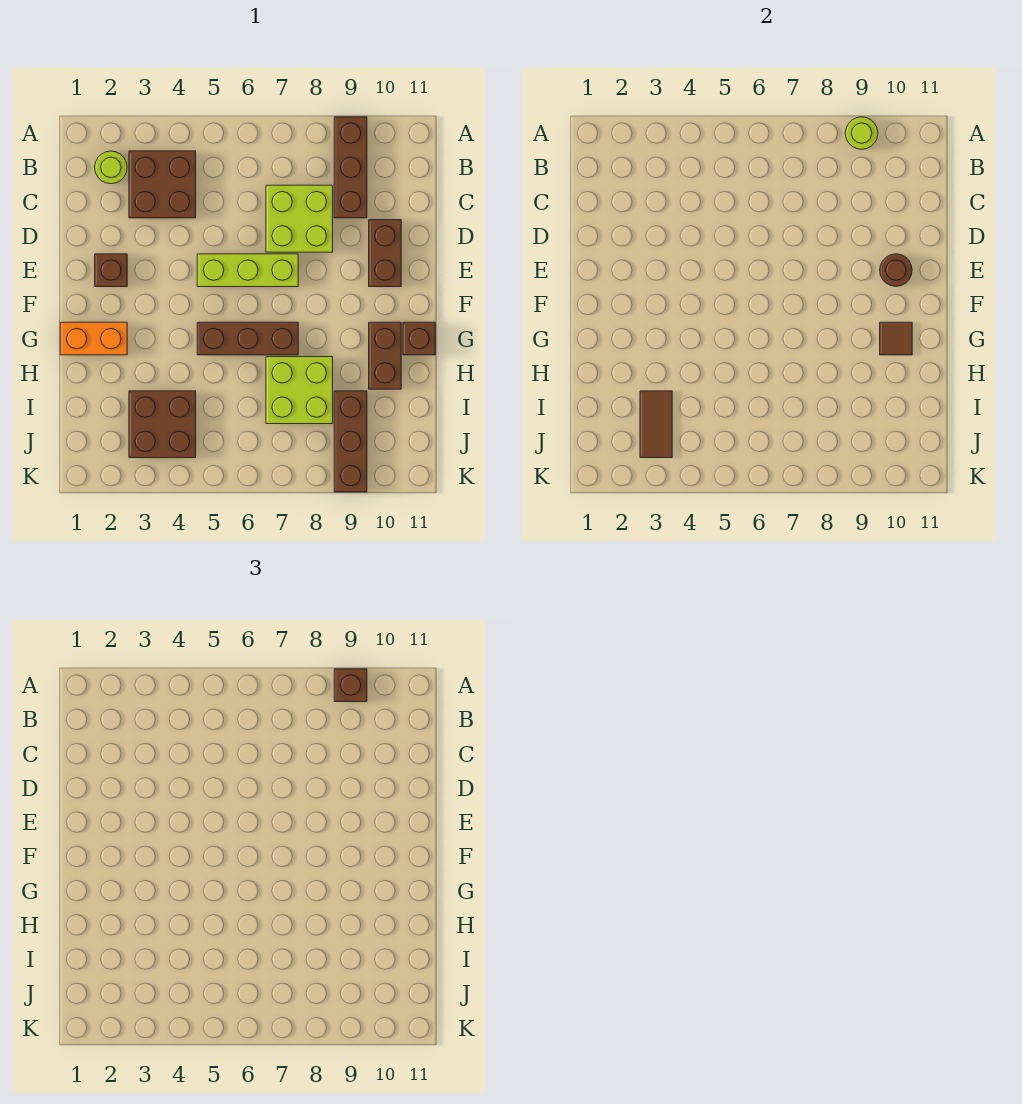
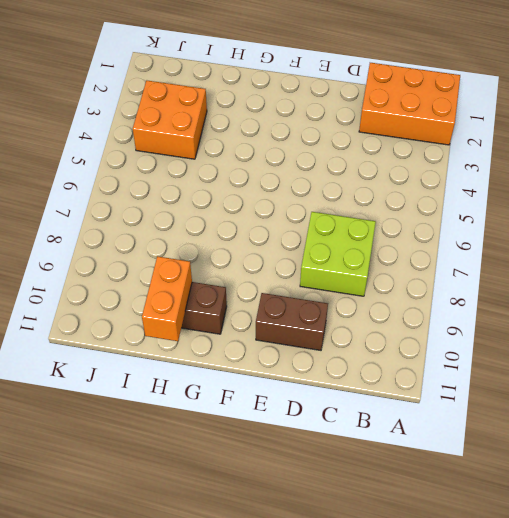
orange 2x3 brick [359,63,460,145] -> lime 1x1 round brick [95,151,127,184]
orange 1x2 brick [142,256,192,341] -> orange 1x2 brick moved to [60,322,127,355]
orange 2x2 brick [133,81,207,159] -> brown 2x2 brick [129,391,196,458]
none -> brown 1x3 brick [334,117,367,218]
none -> brown 2x2 brick [129,151,196,218]
none -> brown 1x1 brick [95,254,127,287]

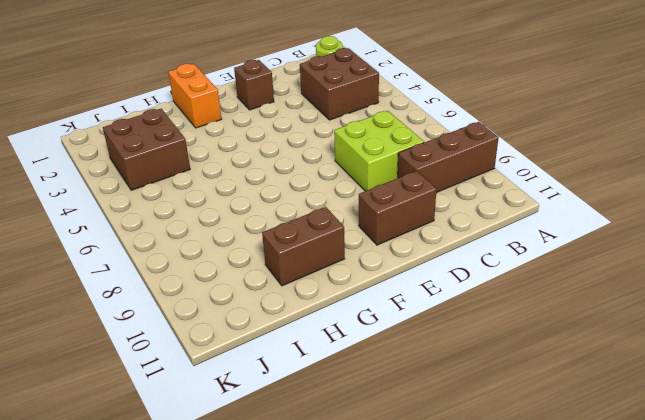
none -> lime 1x3 brick [197,254,298,287]
none -> brown 1x3 brick [197,322,298,355]
none -> brown 1x1 brick [403,322,435,355]

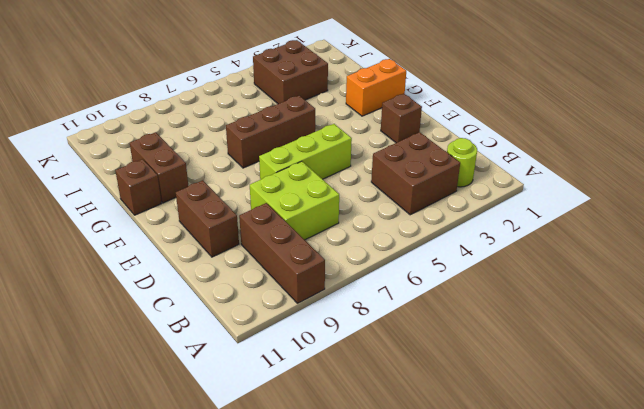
none -> lime 2x2 brick [266,357,333,424]
none -> brown 1x3 brick [334,391,367,492]
none -> lime 1x1 round brick [845,117,878,149]

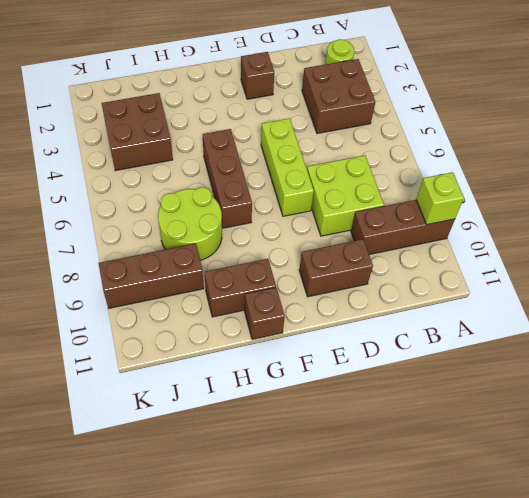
lime 1x1 brick [416,172,464,225] -> lime 1x1 round brick [845,117,878,149]
lime 2x2 round brick [158,187,222,260] -> lime 2x2 brick [266,357,333,424]
none -> orange 1x2 brick [60,322,127,355]
none -> brown 1x1 round brick [880,254,912,286]
none -> brown 1x1 tile [880,322,912,355]

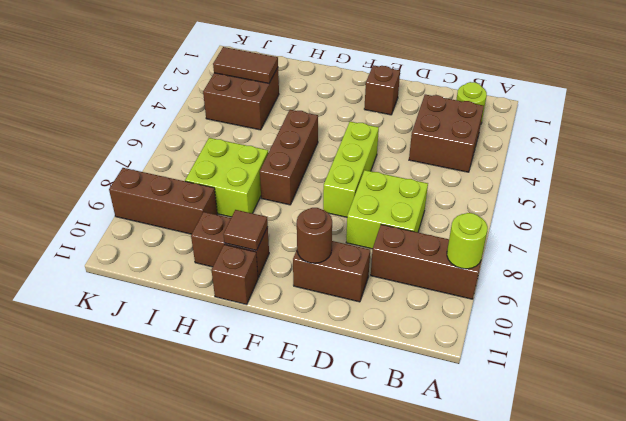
none -> orange 1x2 brick [60,322,127,355]
none -> brown 1x1 brick [334,669,367,702]

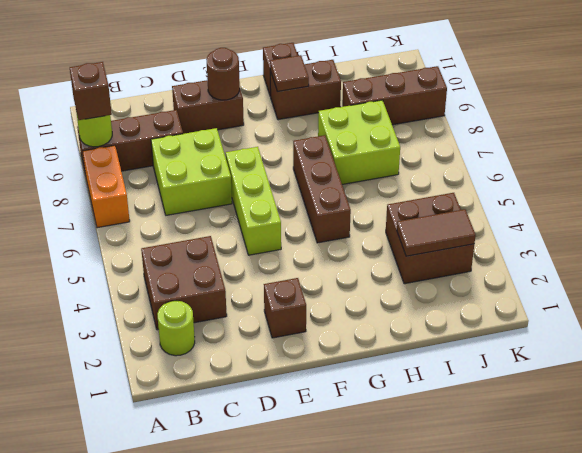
orange 1x2 brick [83,145,130,228] -> orange 1x2 brick moved to [60,322,127,355]

